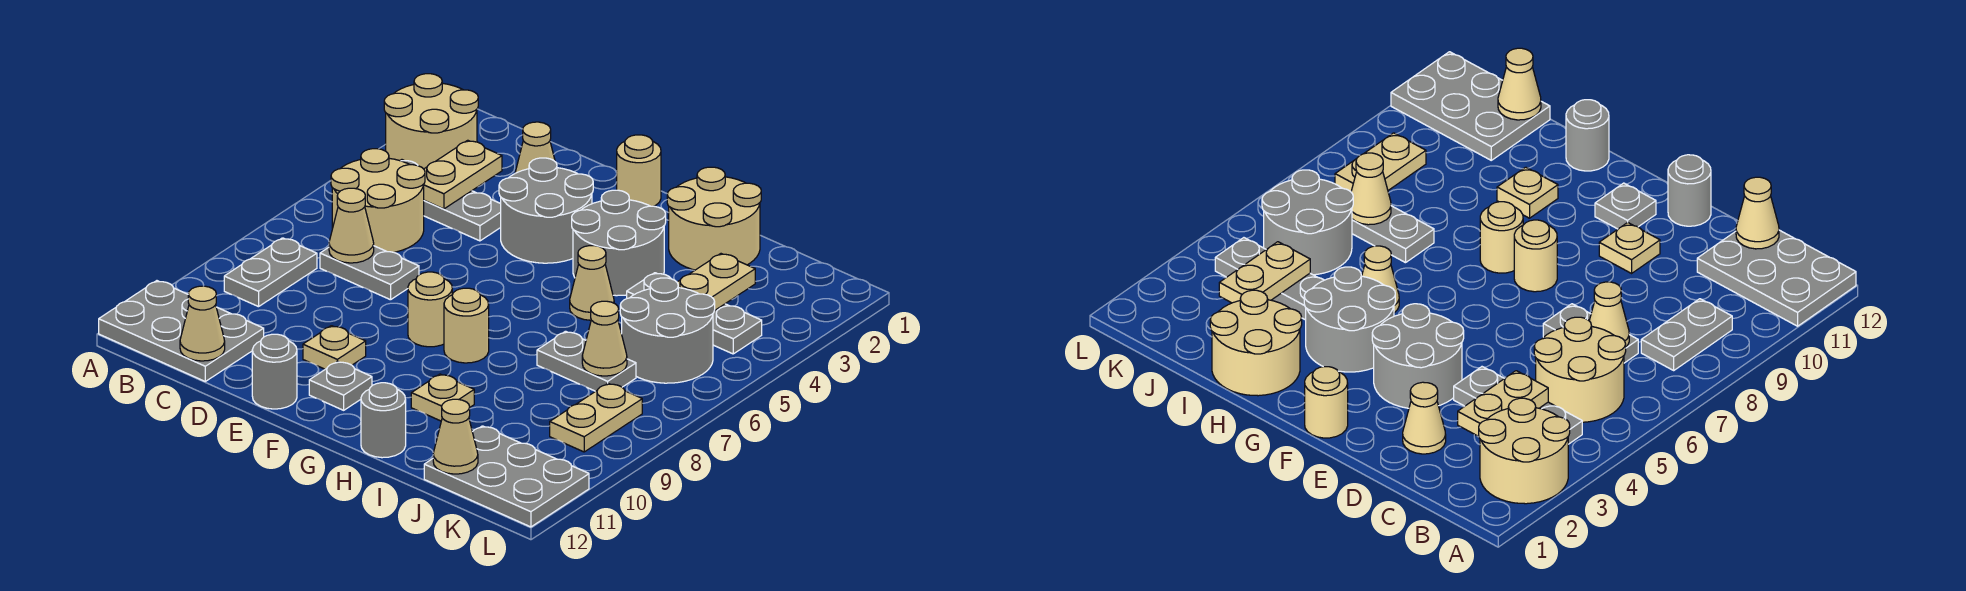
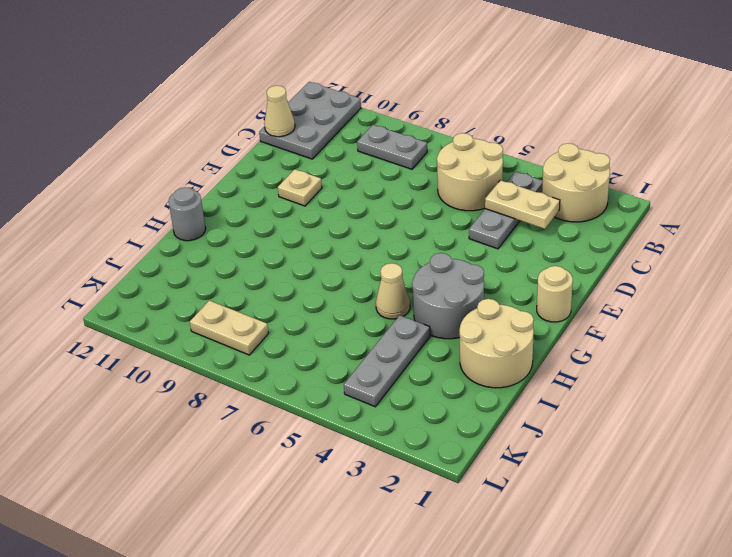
none -> grey 1x2 plate [320,246,419,300]
none -> tan 1x1 cone [515,122,555,173]
none -> grey 2x2 round brick [499,158,593,263]
none -> grey 1x1 round brick [252,334,297,409]

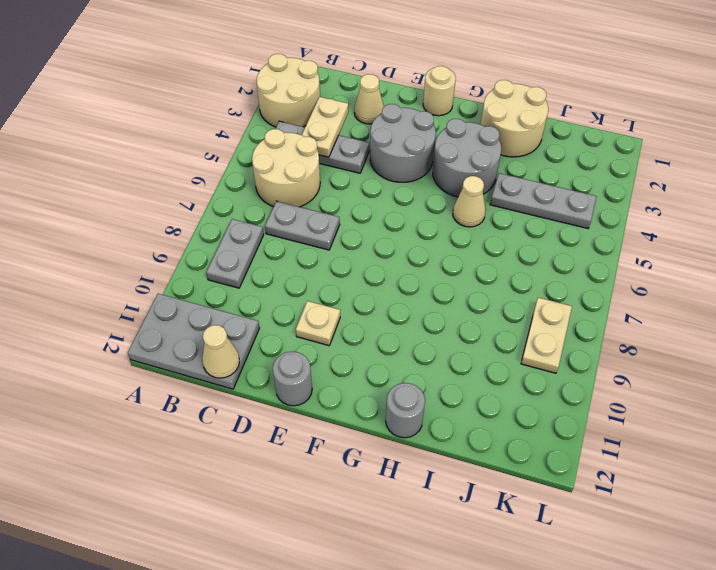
none -> tan 1x1 round brick [408,272,452,347]
none -> grey 1x1 plate [309,361,372,410]
none -> tan 1x1 round brick [444,288,489,363]
none -> tan 1x1 plate [411,374,474,421]

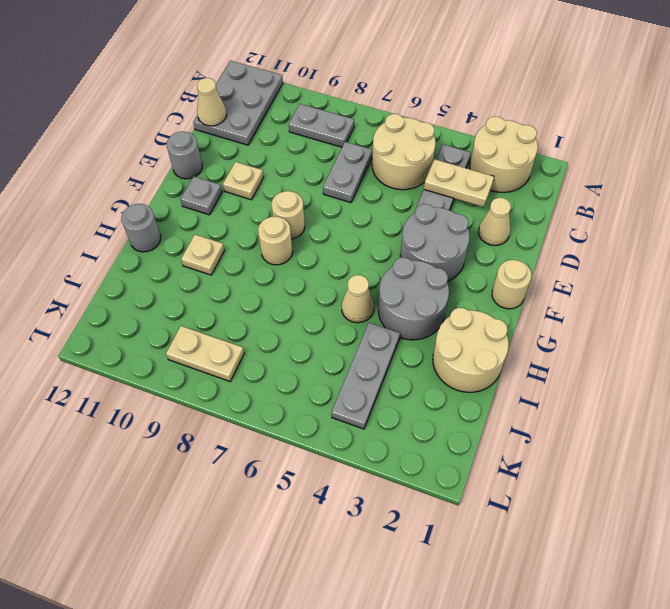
none -> grey 1x2 plate [537,331,636,391]
none -> grey 2x2 round brick [620,278,715,383]
none -> grey 2x3 plate [424,426,589,527]
none -> tan 1x1 cone [329,188,374,263]

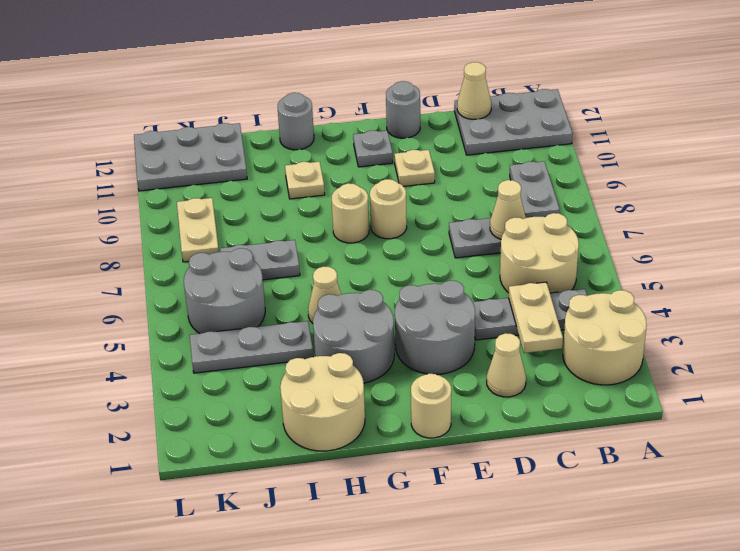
none -> tan 1x2 plate [677,254,755,310]
none -> tan 1x1 cone [582,301,627,376]
none -> tan 1x1 cone [433,399,478,474]

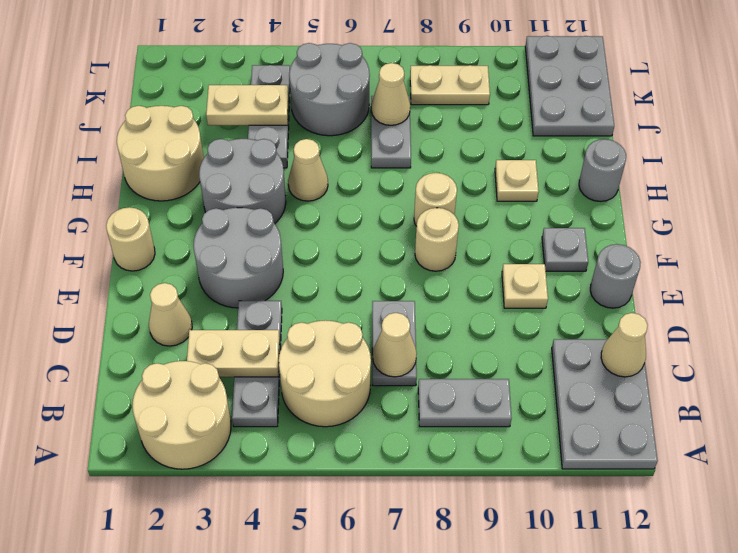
none -> tan 1x1 cone [433,399,478,474]

